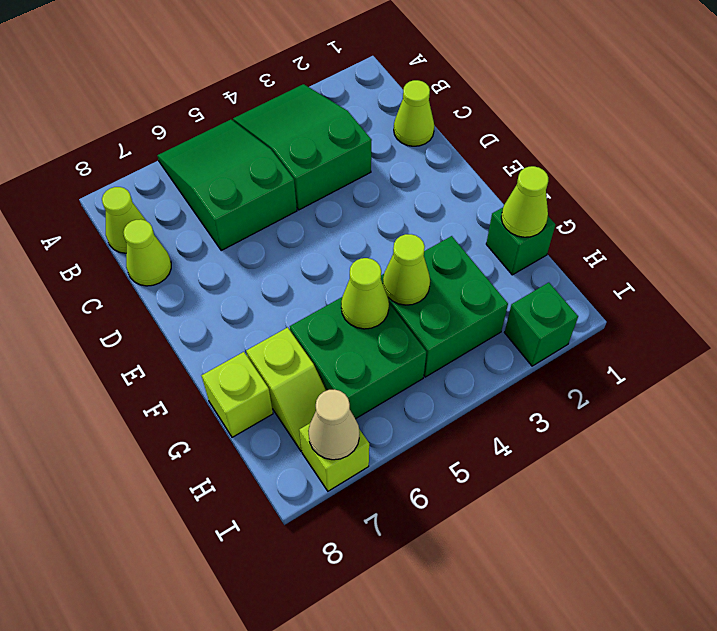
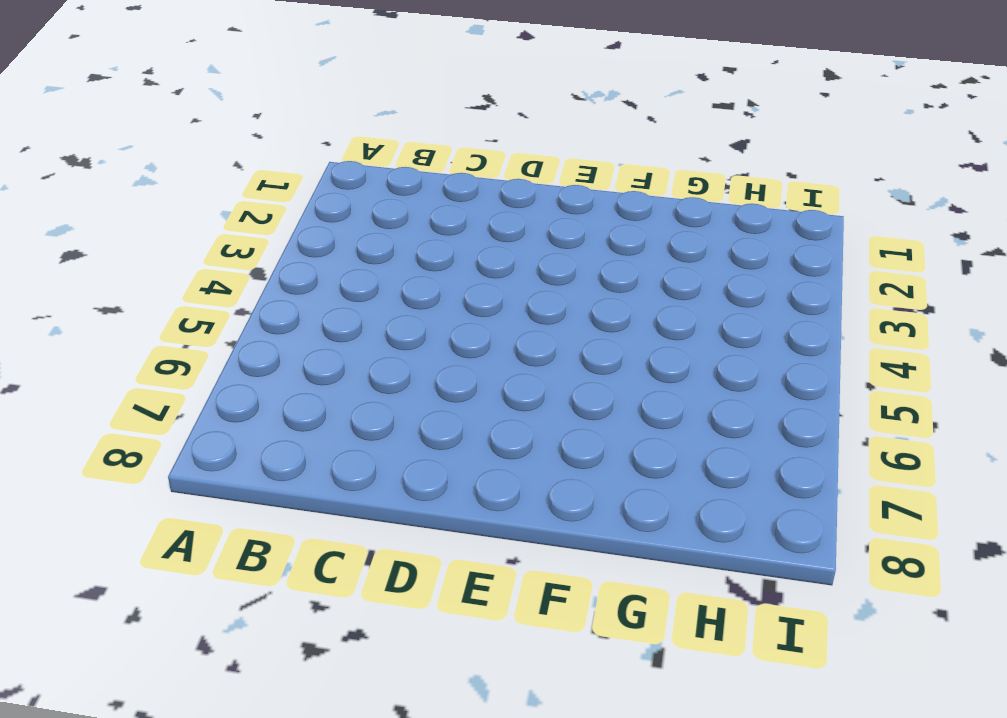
none -> green 2x3 slope [233,84,372,210]
none -> green 2x3 slope [157,120,297,251]
none -> lime 1x1 cone [102,187,146,253]

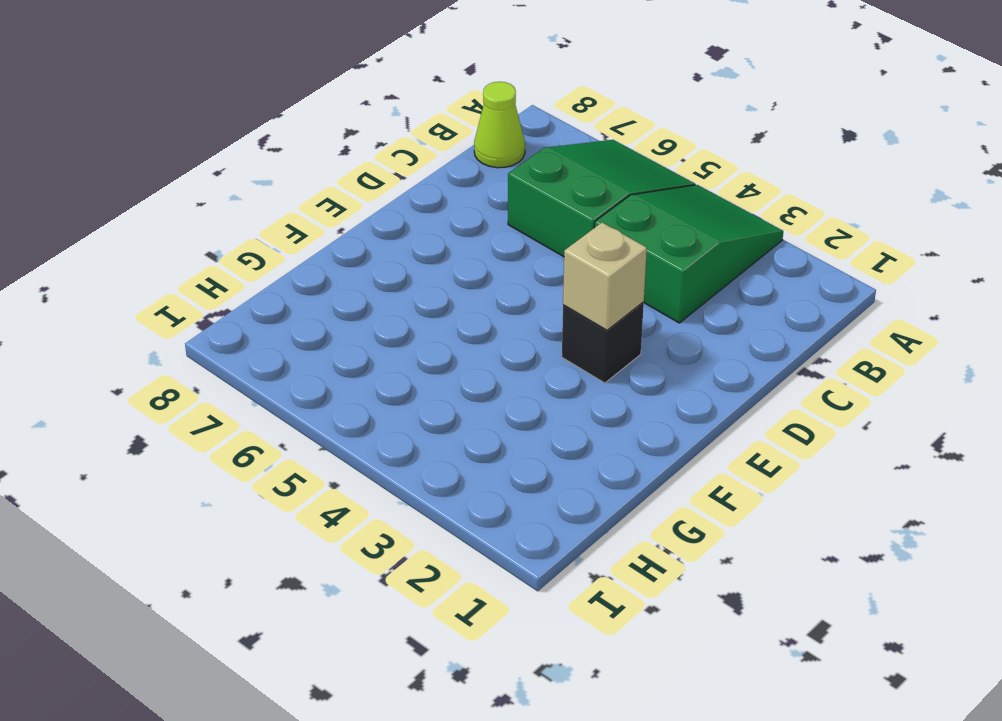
black 1x1 brick [562,302,644,383] -> none
tan 1x1 brick [563,223,647,330] -> none
none -> lime 1x1 cone [394,80,434,146]
none -> lime 1x1 cone [123,219,171,286]
none -> green 1x1 brick [486,208,555,275]

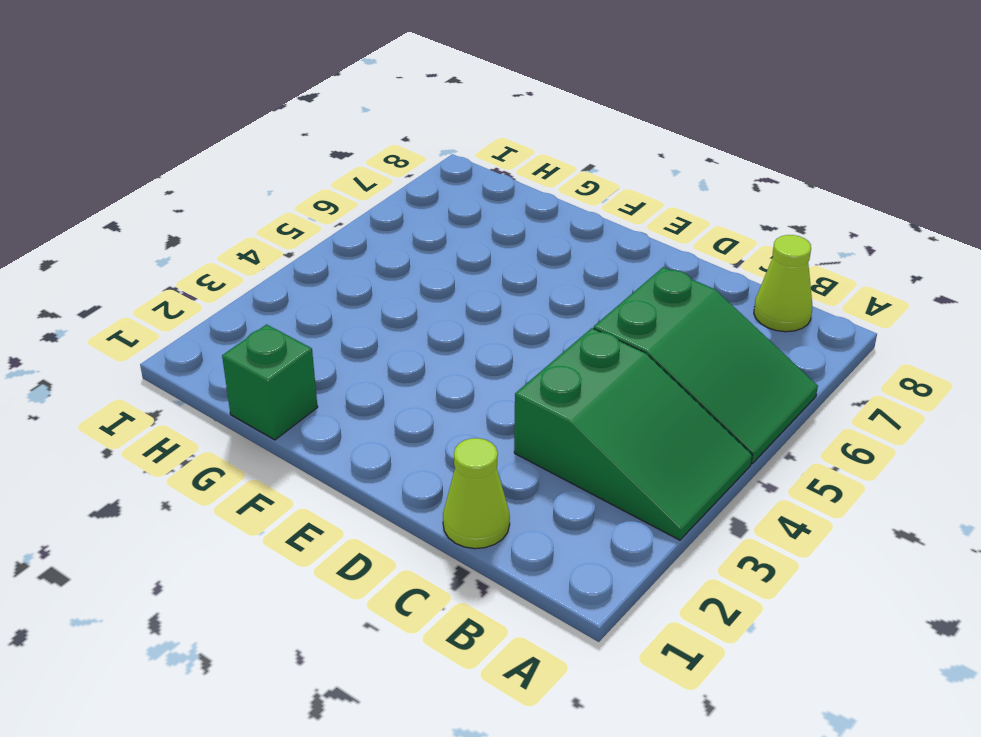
none -> lime 1x1 cone [123,219,171,286]
none -> green 2x2 brick [381,236,508,377]
none -> green 2x2 brick [290,297,426,419]

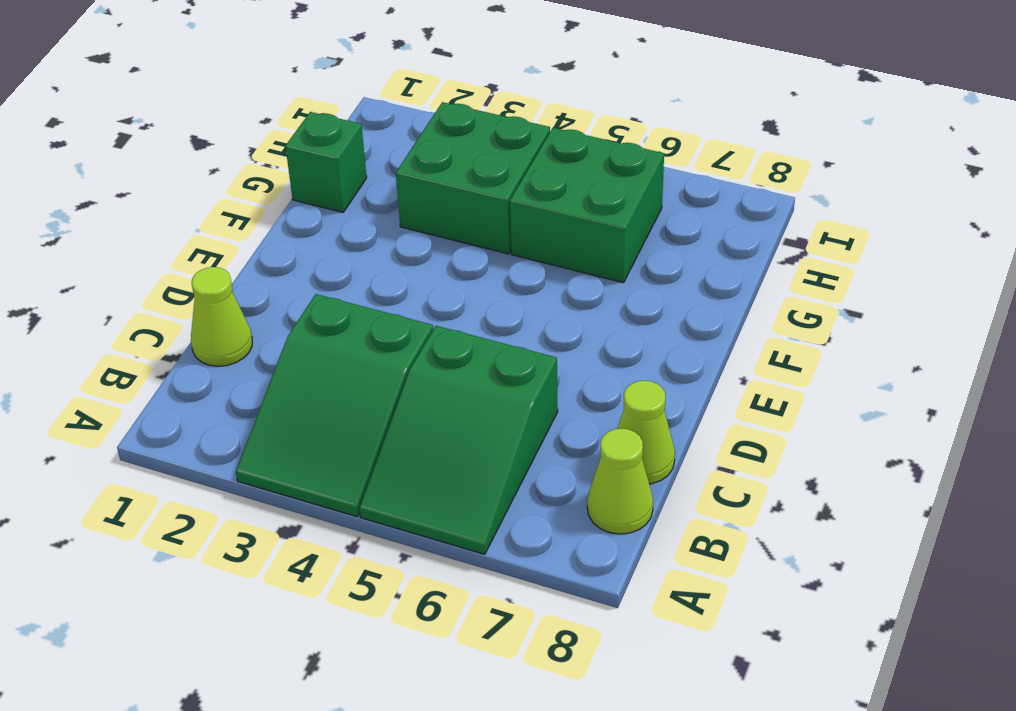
none -> lime 1x2 slope [246,327,326,451]
none -> lime 1x1 brick [201,352,273,437]
none -> green 1x1 brick [505,283,578,366]

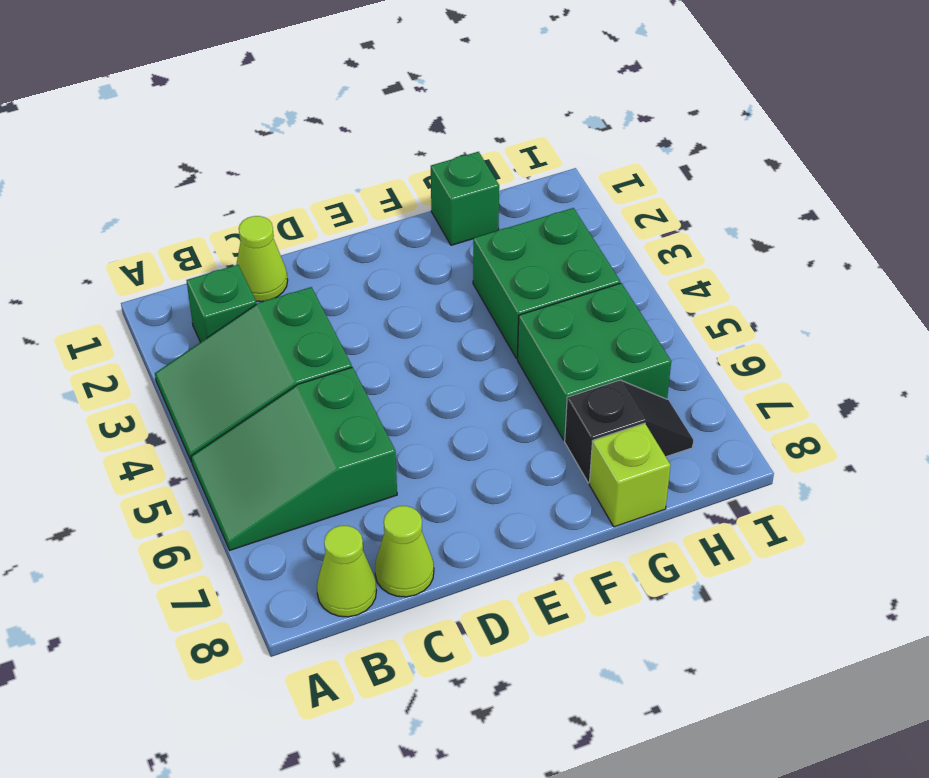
green 1x1 brick [187,265,256,342] -> green 1x1 brick moved to [505,283,578,366]
black 1x2 slope [565,380,693,483] -> lime 1x2 slope [246,327,326,451]
none -> lime 1x1 brick [299,423,369,491]
none -> lime 1x1 cone [501,166,548,237]
none -> lime 1x1 cone [383,234,430,305]

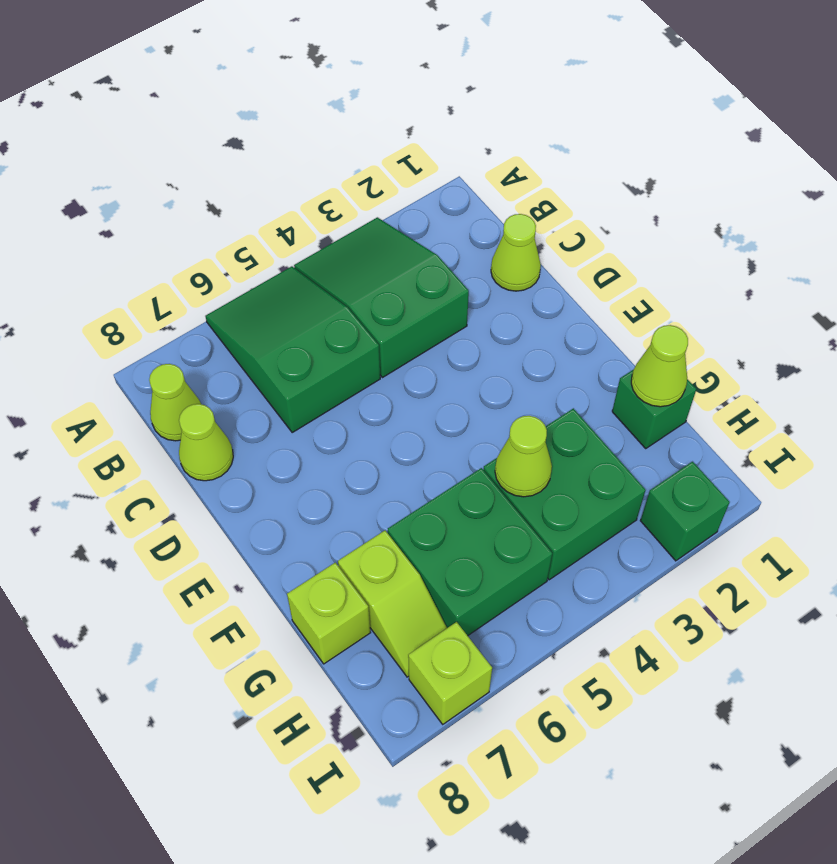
none -> lime 1x1 cone [341,258,389,329]
none -> tan 1x1 cone [308,389,359,460]

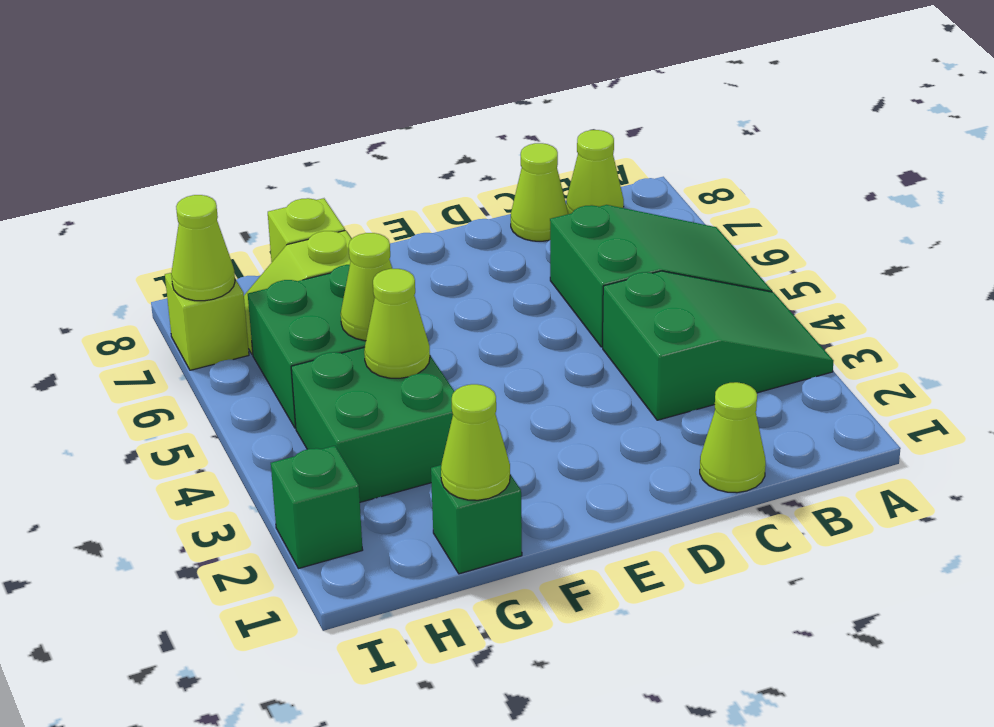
lime 1x1 cone [171,195,235,301] -> tan 1x1 cone [308,389,359,460]

